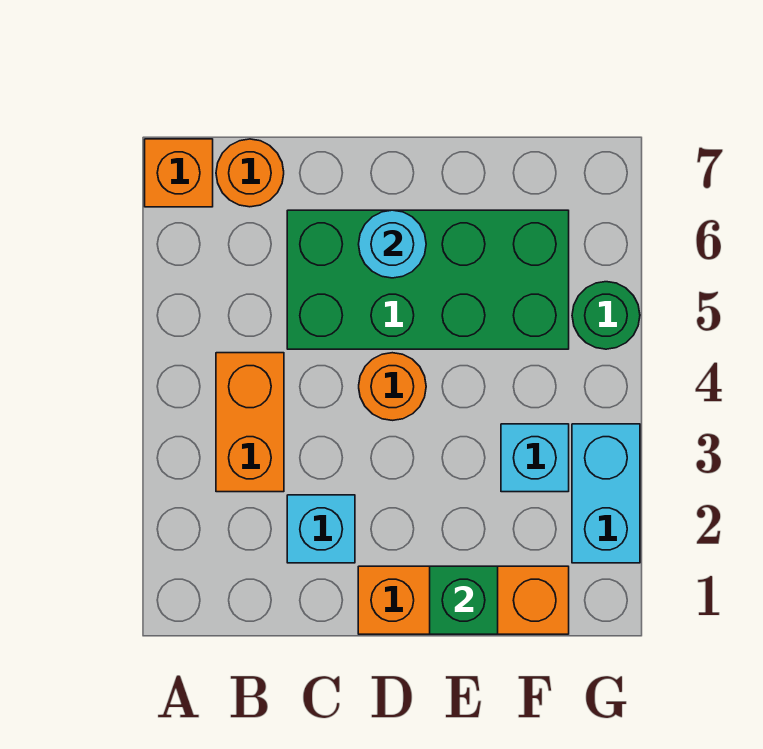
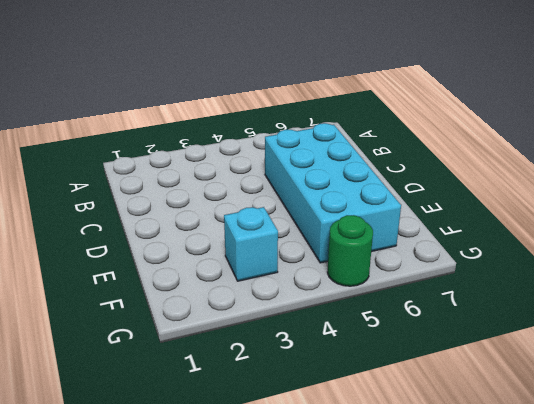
cyan 2x4 brick [265,123,401,263] -> green 2x4 brick [287,210,569,349]
none -> orange 1x1 brick [145,139,213,207]
none -> orange 1x2 brick [216,353,284,492]
none -> orange 1x1 round brick [216,139,284,207]

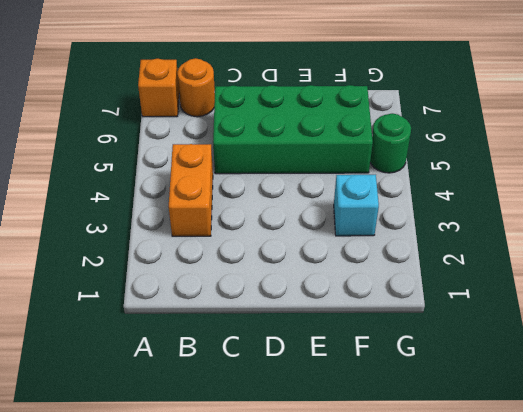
none -> cyan 1x1 brick [287,495,355,563]
none -> orange 1x3 brick [358,566,569,634]
none -> orange 1x1 round brick [359,353,426,420]

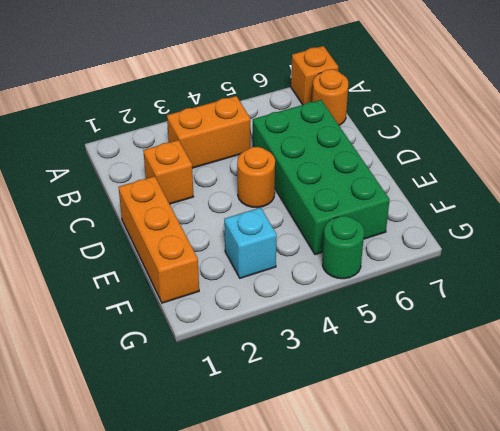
orange 1x1 brick [143,140,193,204] -> cyan 1x1 brick [287,495,355,563]
none -> cyan 1x2 brick [572,424,640,563]
none -> cyan 1x1 round brick [359,210,426,278]
none -> green 1x1 brick [430,566,498,634]

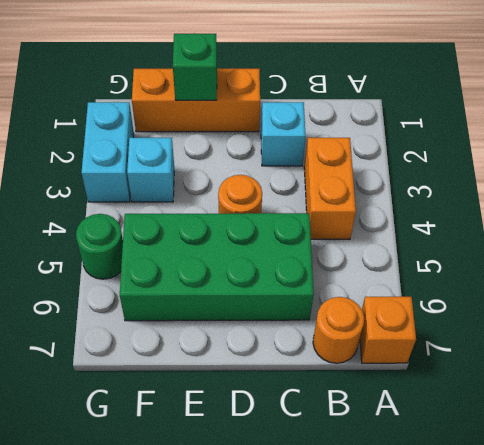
none -> cyan 1x1 round brick [359,210,426,278]

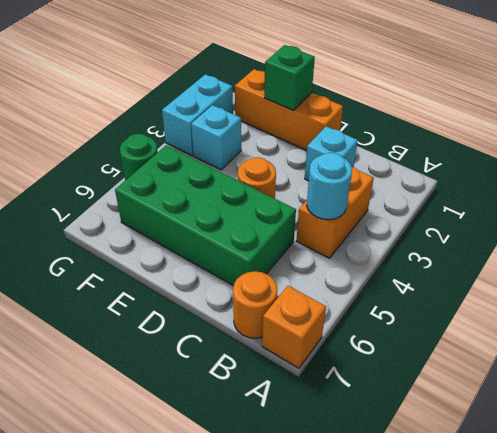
cyan 1x1 round brick [307,153,352,220] -> cyan 1x1 round brick moved to [359,210,426,278]

